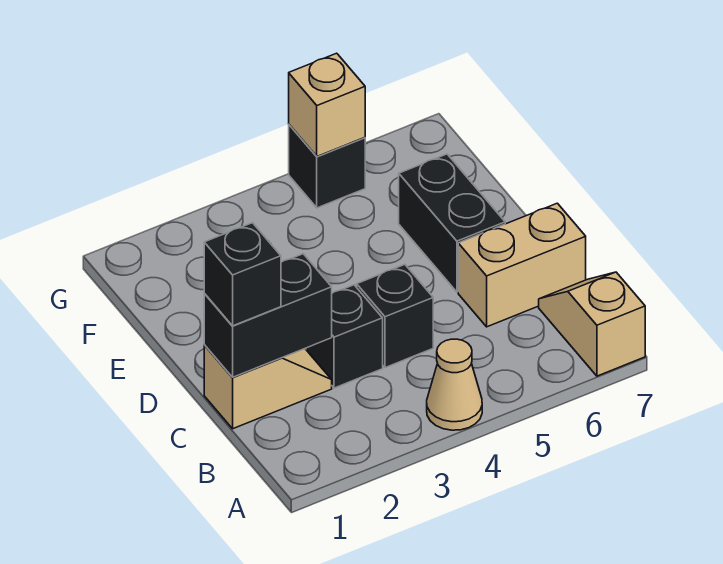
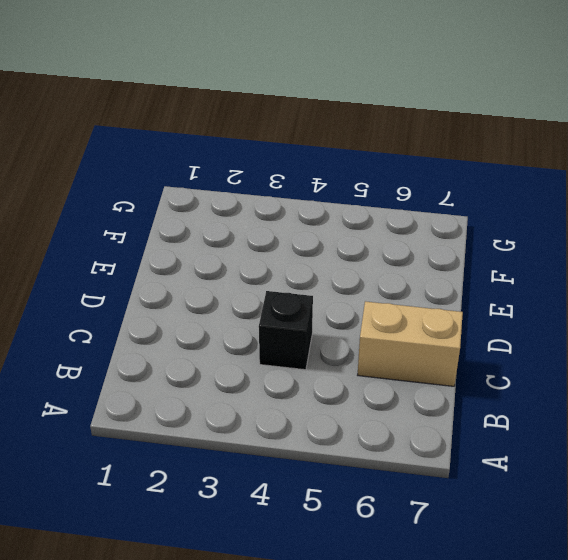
none -> tan 1x1 cone [427,339,482,430]
none -> tan 1x2 slope [539,272,645,376]

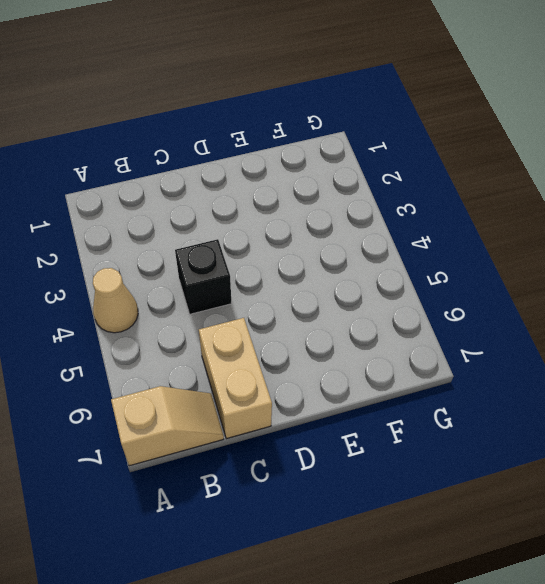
none -> tan 1x2 slope [204,345,332,429]
none -> black 1x1 brick [306,285,383,388]

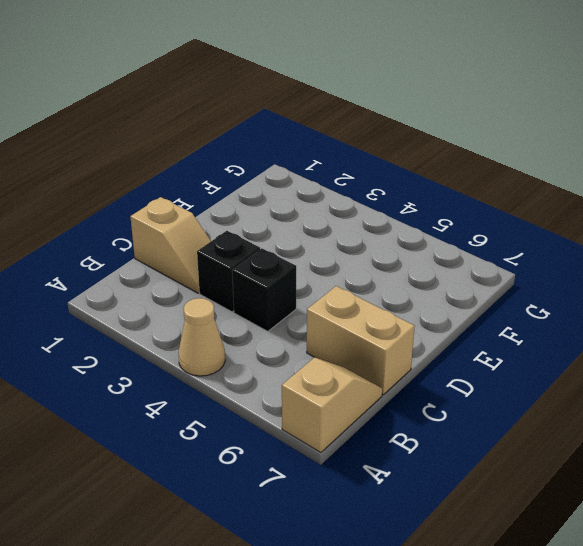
none -> black 1x2 brick [399,154,505,292]
none -> black 1x1 brick [289,125,365,208]

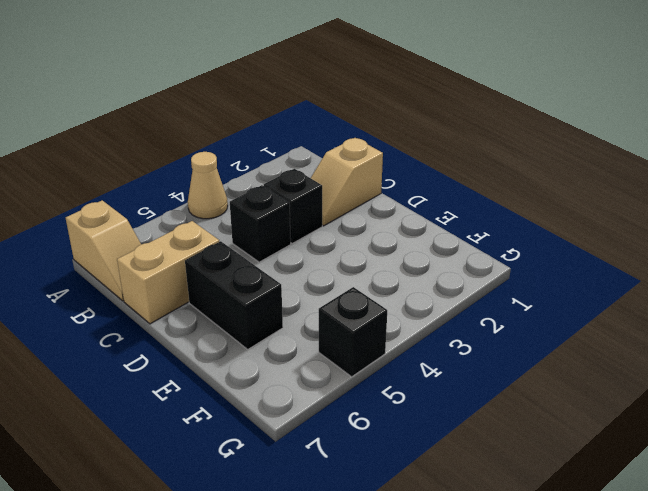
none -> black 1x2 brick [204,254,332,377]
none -> tan 1x1 brick [289,53,365,156]

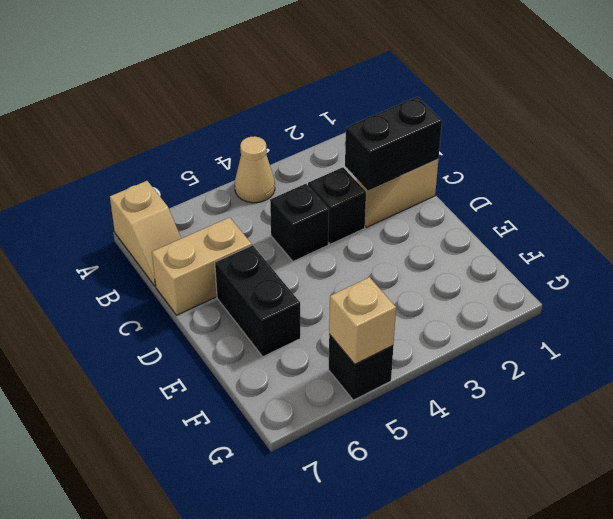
none -> black 1x1 brick [204,223,281,326]

